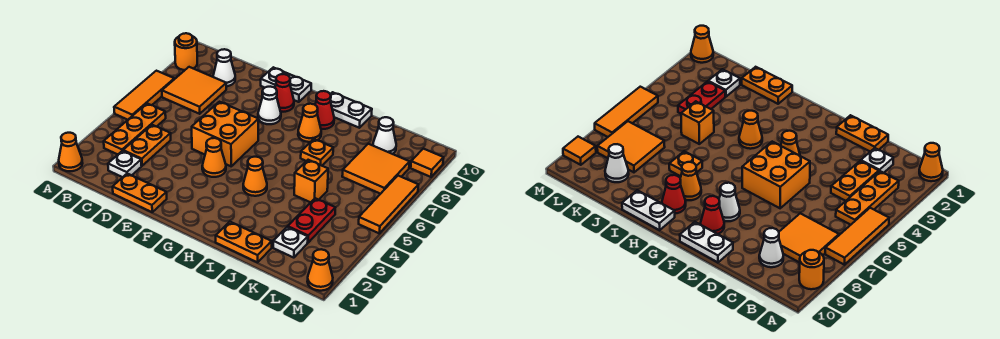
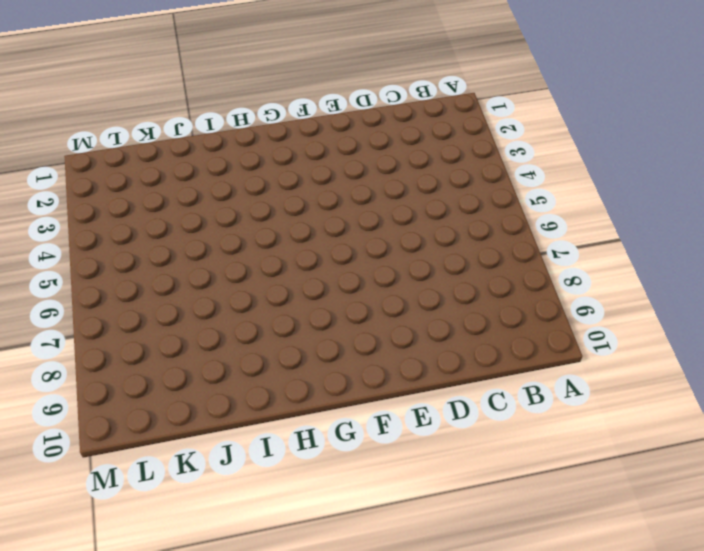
none -> orange 1x1 cone [59,133,83,171]
none -> orange 1x3 tile [114,71,174,120]
none -> orange 1x1 round brick [175,33,197,70]

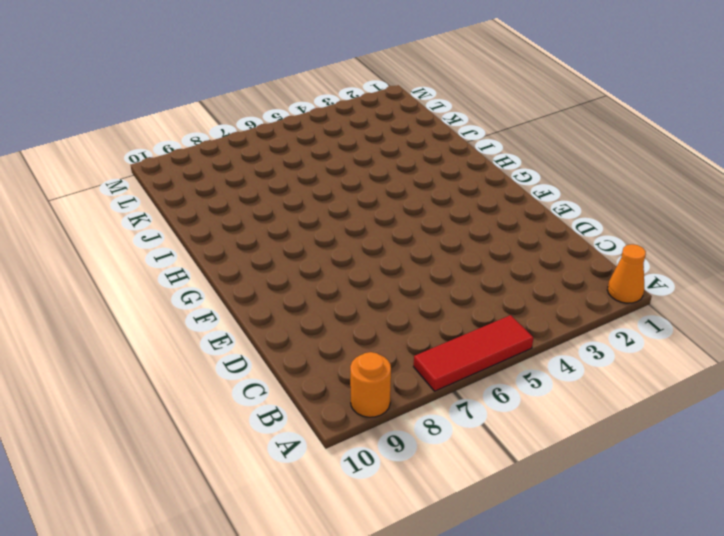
red 1x3 tile [414,315,533,391] -> orange 1x3 tile [114,71,174,120]
none -> orange 1x3 plate [104,104,166,154]
none -> orange 2x2 tile [162,67,226,114]
none -> white 1x1 plate [108,151,142,177]

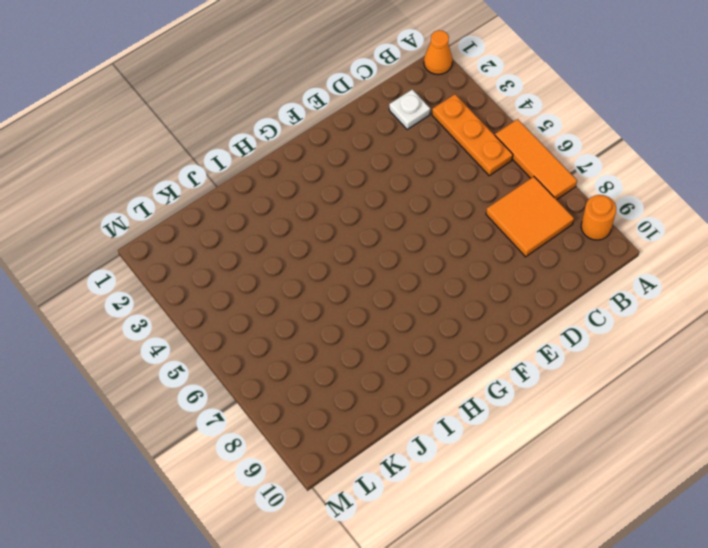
none -> orange 1x2 plate [123,125,171,166]
none -> white 1x1 cone [213,49,235,86]
none -> orange 1x2 plate [113,174,167,212]

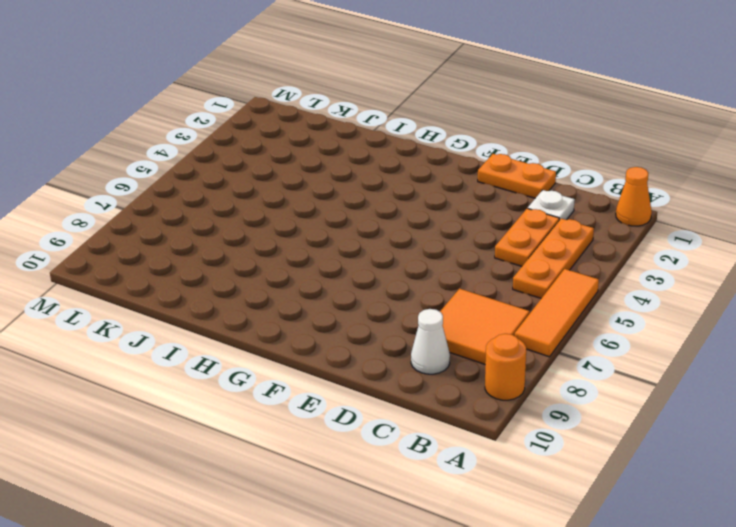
none -> orange 2x2 brick [192,102,258,166]
none -> white 1x2 plate [261,67,311,102]
none -> orange 1x1 cone [202,138,226,177]

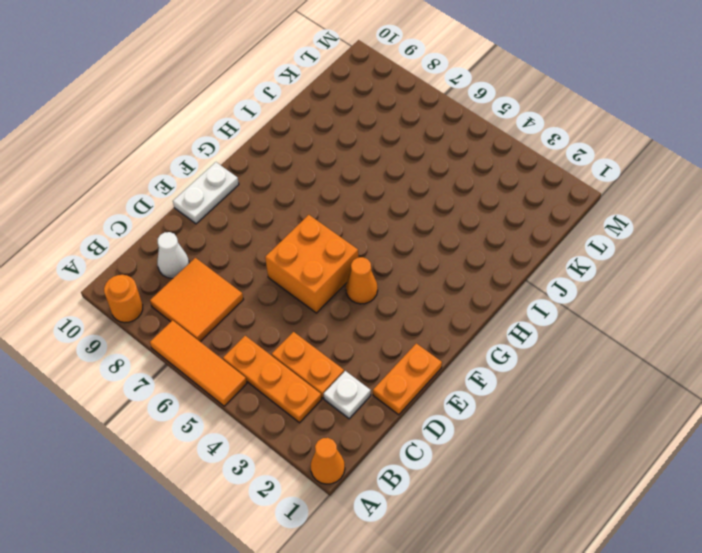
none -> white 1x1 cone [258,87,281,124]
none -> red 1x1 cone [275,74,294,112]
none -> orange 1x1 cone [243,157,267,196]

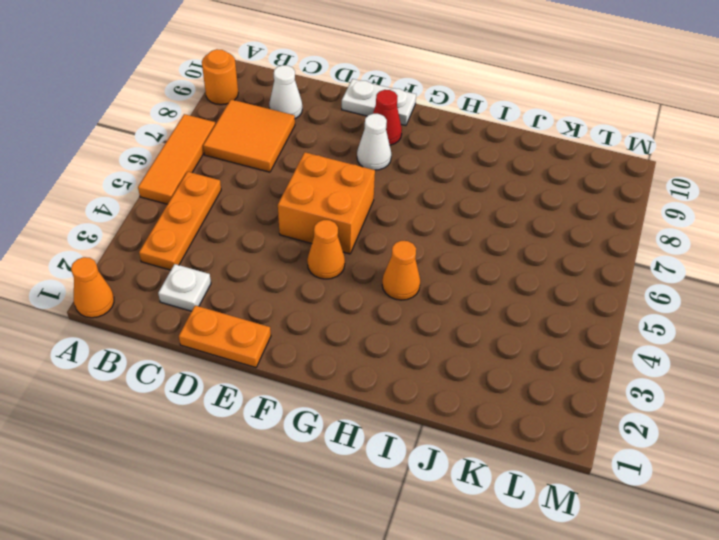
none -> orange 1x2 plate [123,125,171,166]
none -> orange 1x1 cone [298,104,321,142]
none -> red 1x1 cone [315,91,334,129]

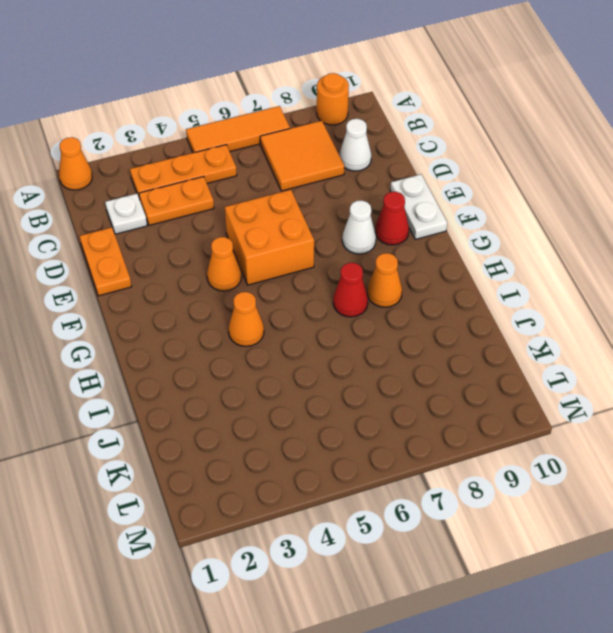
red 1x1 cone [333,263,368,317] -> red 1x1 cone moved to [315,91,334,129]
none -> white 1x2 plate [330,92,372,128]
none -> orange 1x2 plate [216,222,272,262]
none -> orange 1x1 plate [301,139,333,166]

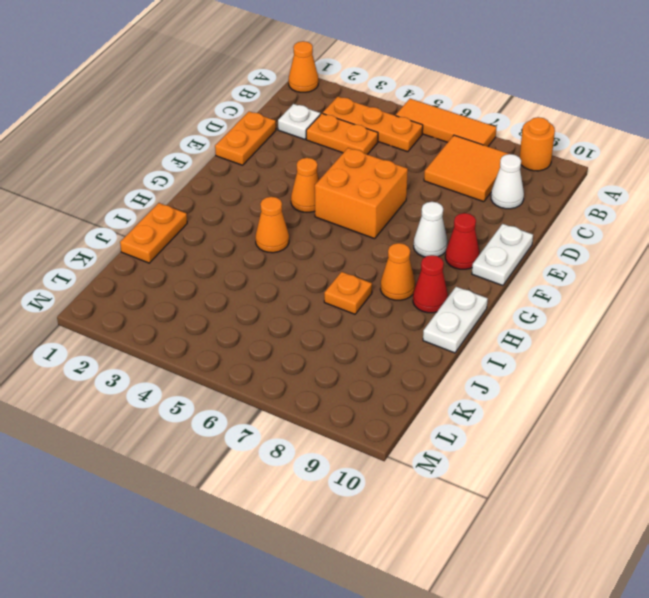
none -> orange 1x1 brick [294,160,328,202]
none -> white 1x1 plate [273,227,308,258]
none -> red 1x2 plate [288,198,335,243]

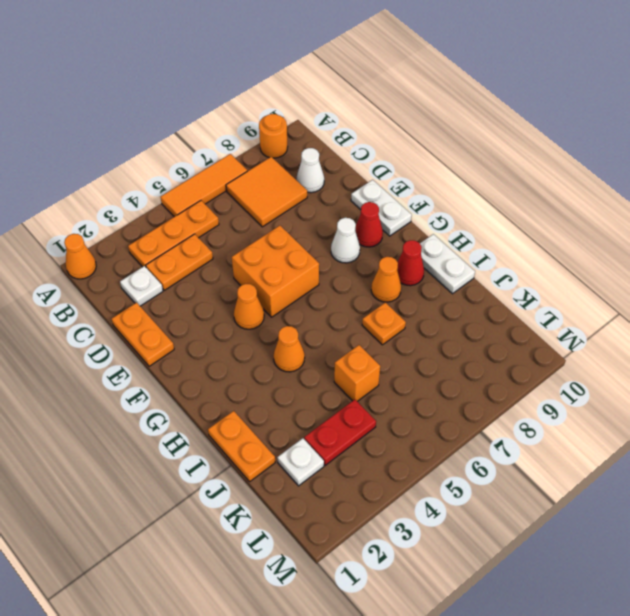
none -> orange 2x2 tile [342,144,410,194]
none -> white 1x1 cone [373,117,396,154]
none -> orange 1x1 cone [307,249,333,291]

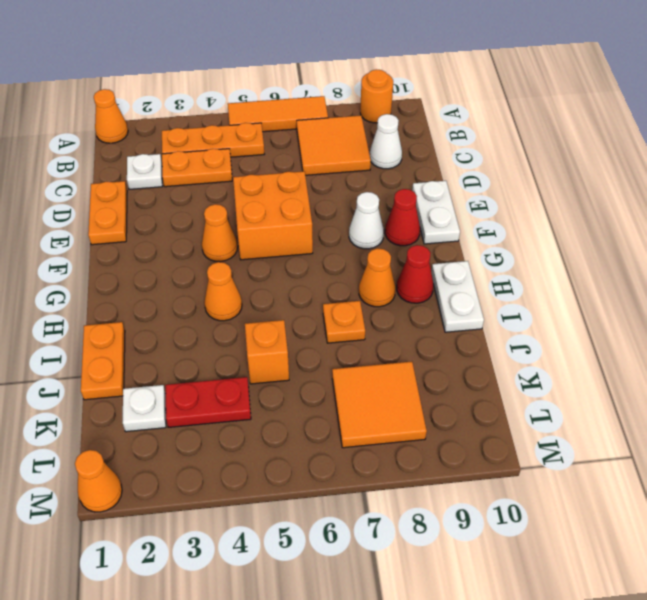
none -> white 1x1 cone [373,117,396,154]
none -> orange 1x3 tile [359,176,418,233]
none -> orange 1x1 tile [411,149,444,177]

